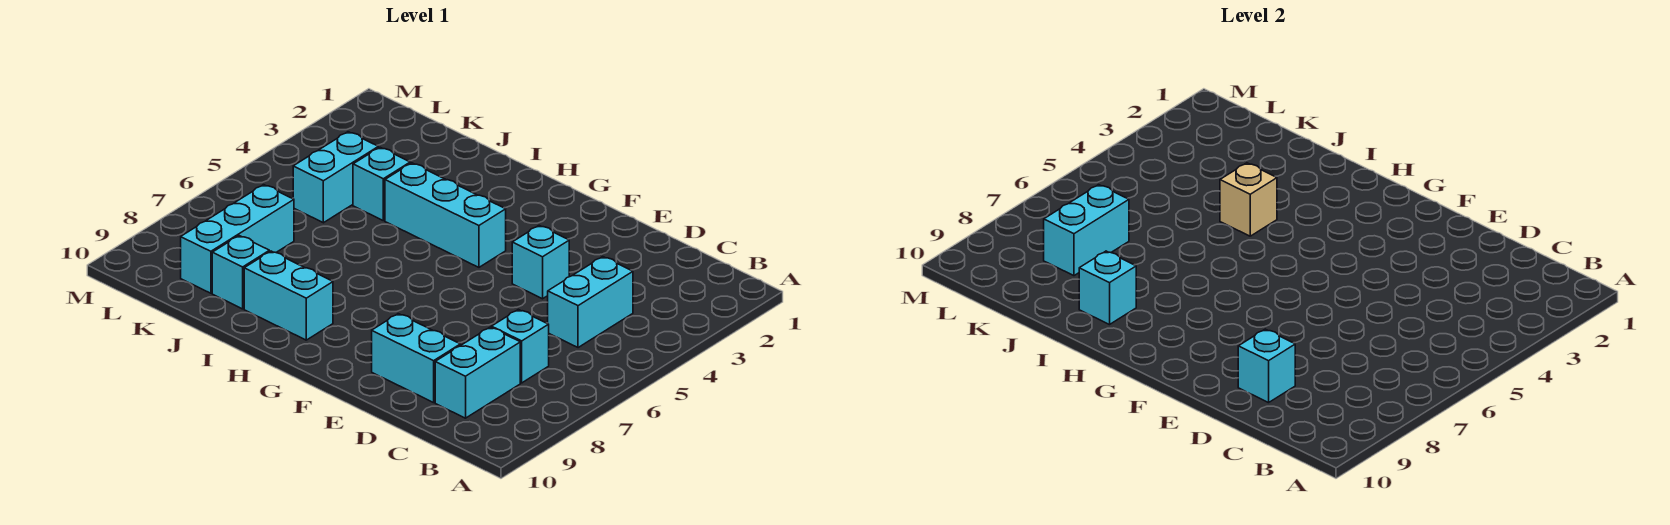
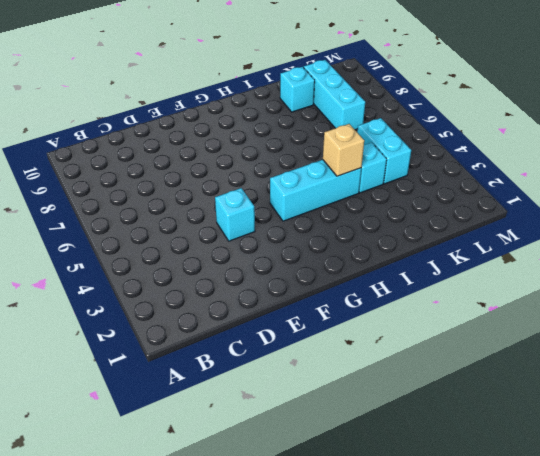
none -> cyan 1x2 brick [548,257,633,348]
none -> cyan 1x1 brick [492,309,549,383]
none -> cyan 1x2 brick [435,327,520,418]

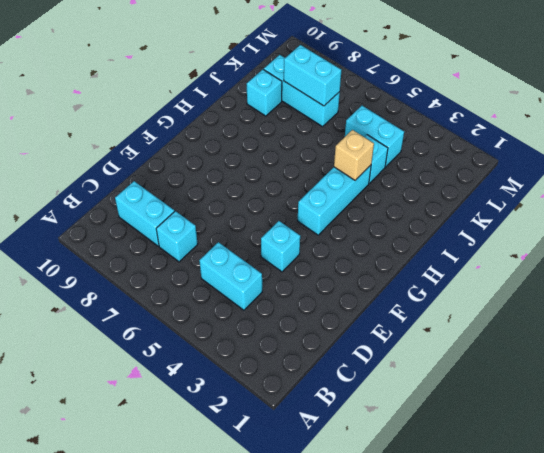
none -> cyan 1x2 brick [372,314,460,403]
none -> cyan 1x2 brick [244,251,333,340]
none -> cyan 1x1 brick [1238,329,1295,403]

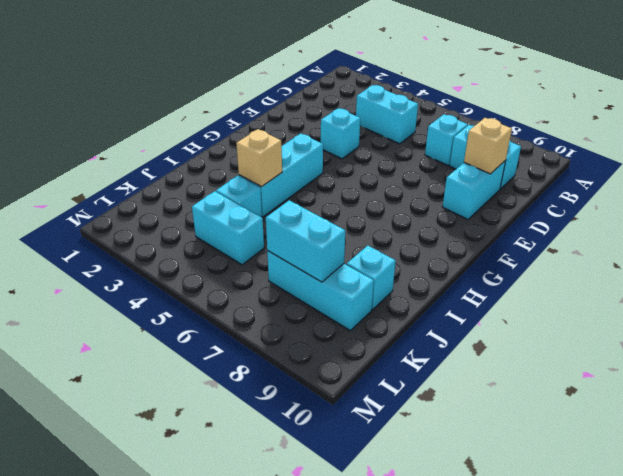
tan 1x1 brick [464,118,512,174] -> cyan 1x1 brick [1238,329,1295,403]
none -> cyan 1x2 brick [244,251,333,340]
none -> cyan 1x1 brick [1079,251,1136,325]

